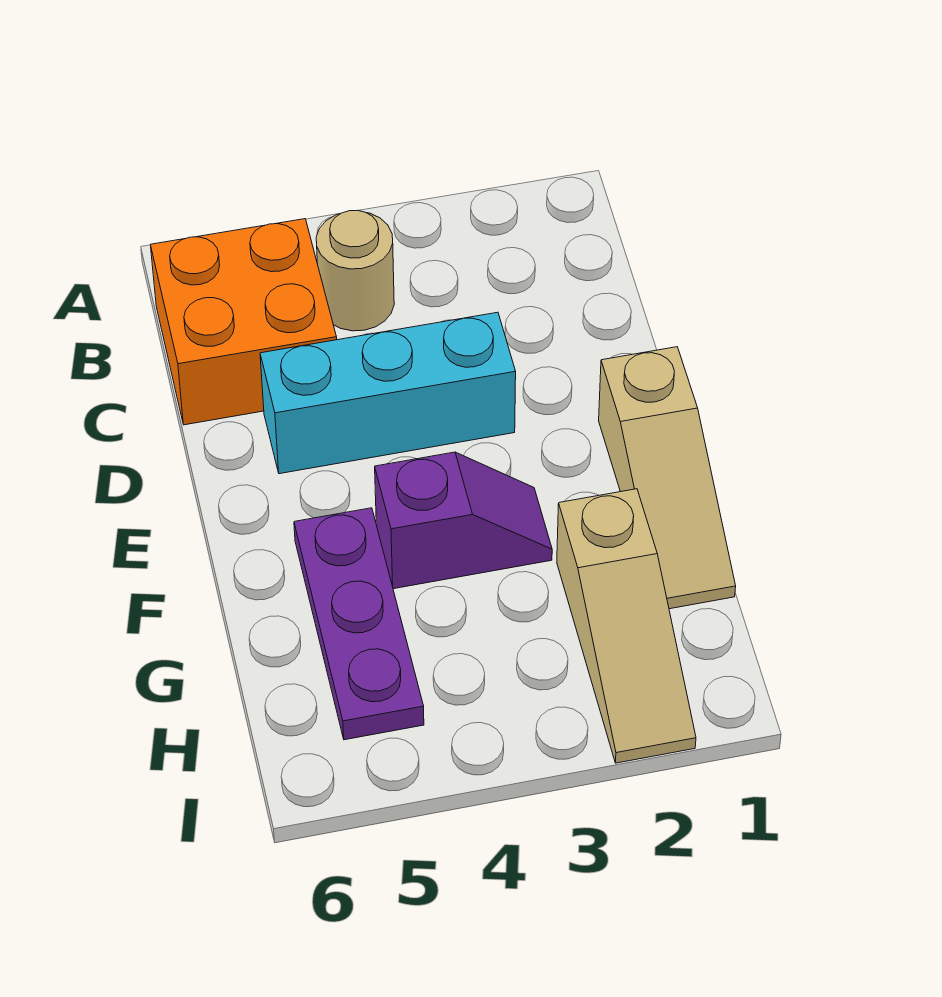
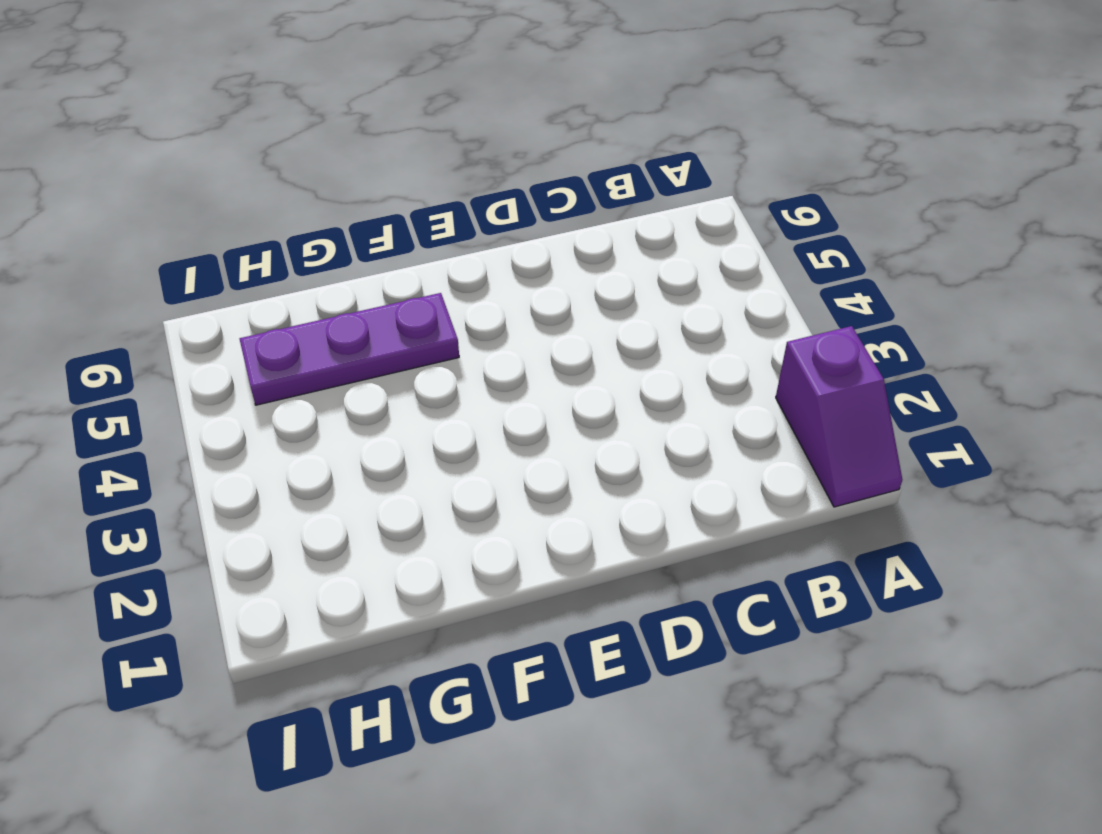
purple 1x2 slope [776,326,902,507] -> purple 1x2 slope moved to [375,452,552,589]
none -> tan 1x1 round brick [316,210,394,331]
none -> orange 2x2 brick [151,219,337,425]

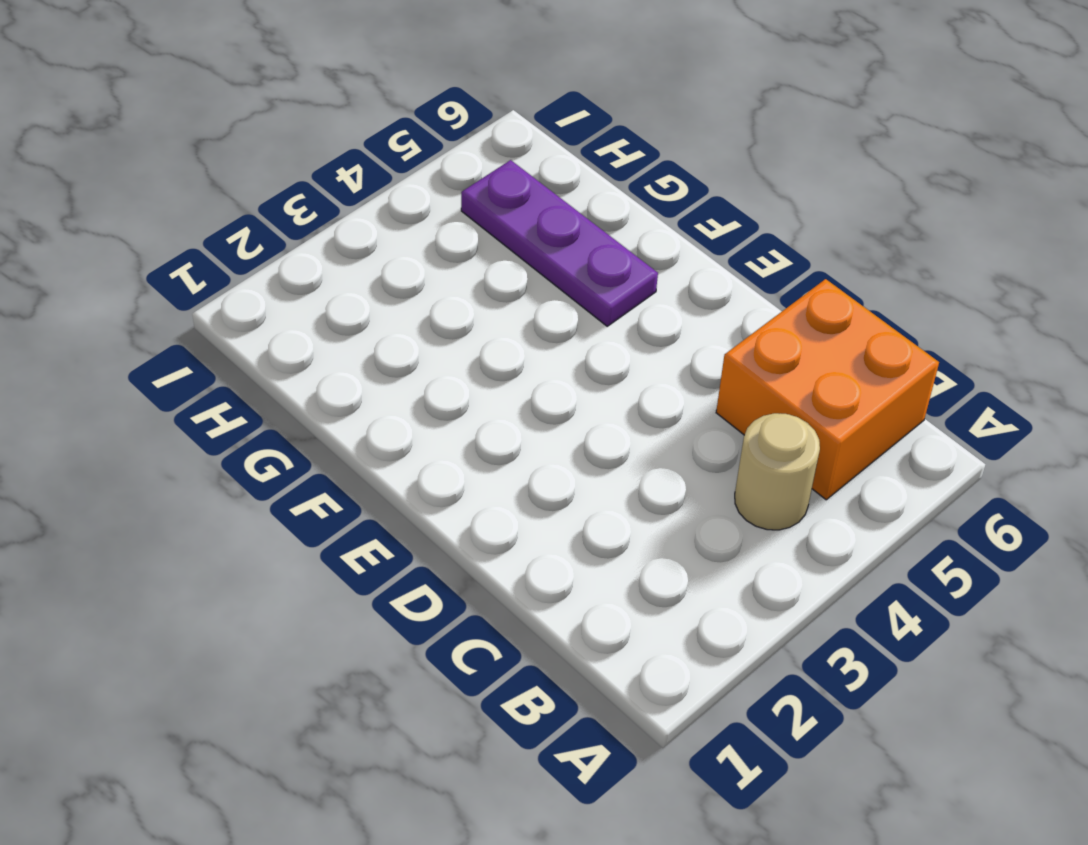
none -> cyan 1x3 brick [260,312,516,474]
none -> tan 1x3 slope [599,347,736,609]

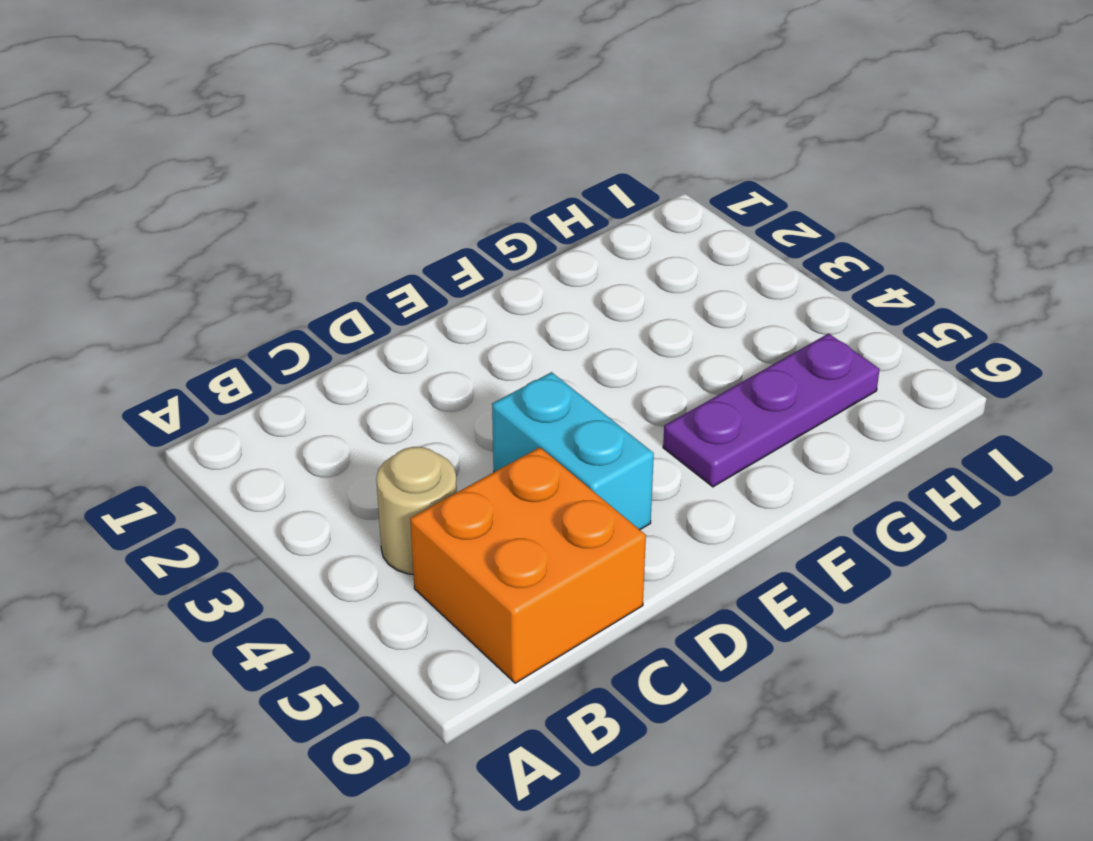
cyan 1x2 brick [492,372,654,530] -> cyan 1x3 brick [260,312,516,474]
none -> tan 1x3 slope [599,347,736,609]
none -> purple 1x2 slope [375,452,552,589]

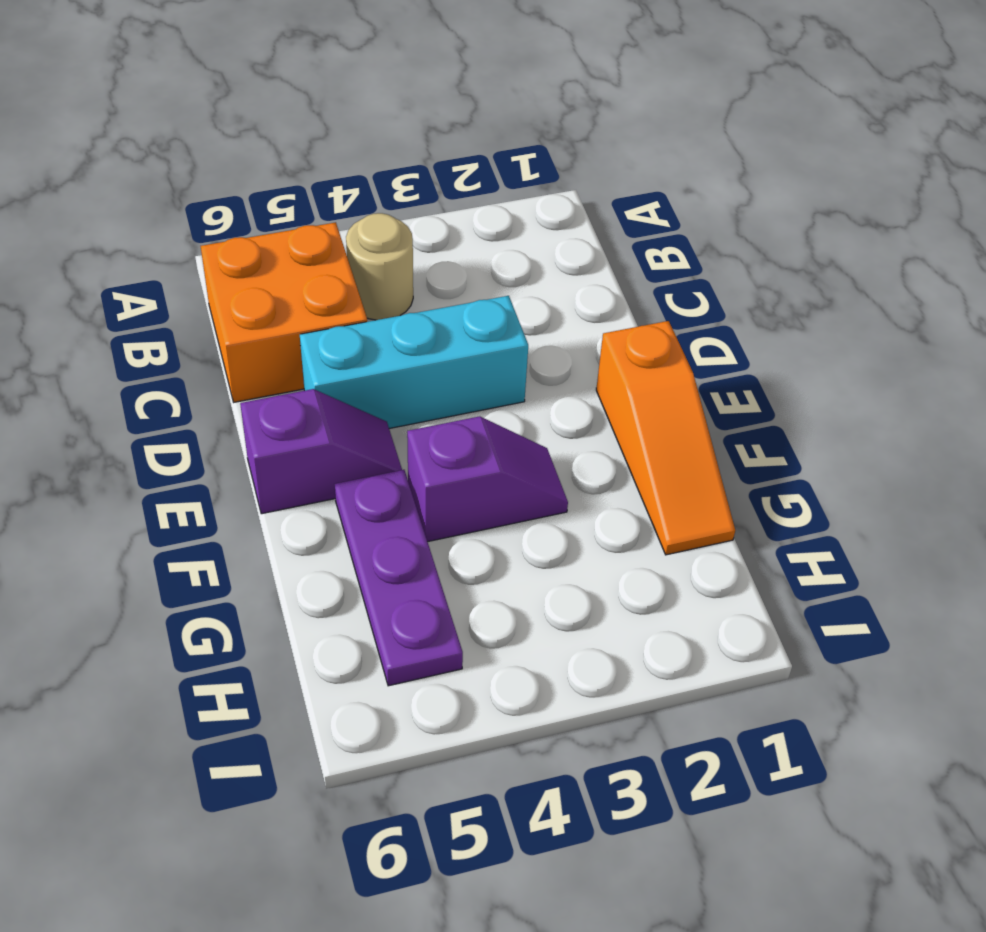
orange 1x3 slope [596,321,735,555] -> tan 1x3 slope [599,347,736,609]
purple 1x2 slope [240,389,402,514] -> none
none -> tan 1x3 slope [557,489,696,763]

